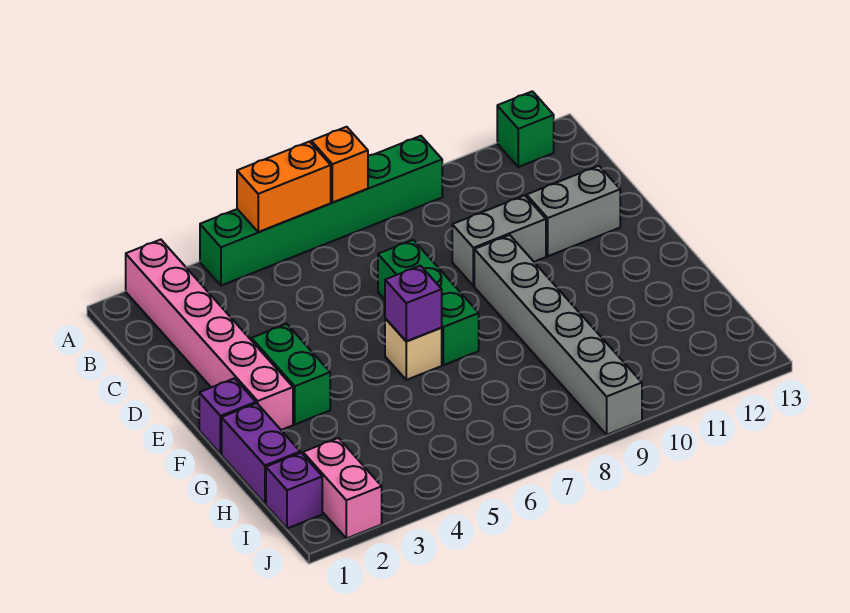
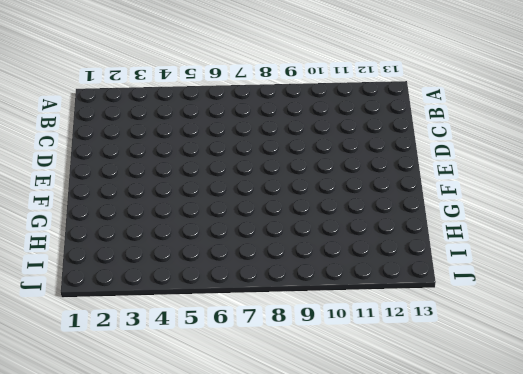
none -> pink 1x6 brick [126,240,293,430]
none -> green 1x6 brick [200,136,442,286]
none -> green 1x1 brick [497,91,554,167]

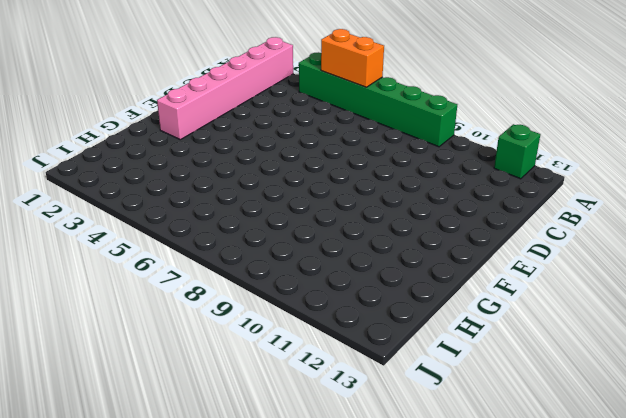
none -> green 1x3 brick [378,240,479,365]
none -> grey 1x2 brick [452,195,546,286]
none -> grey 1x2 brick [527,166,620,256]

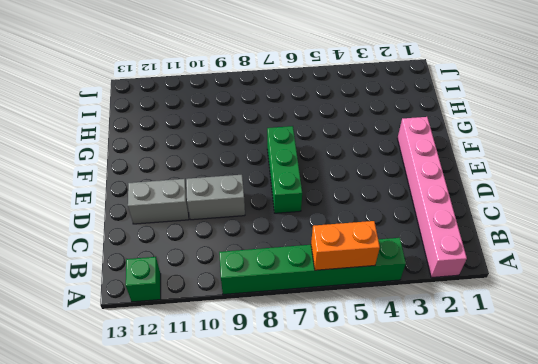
none -> green 1x2 brick [251,324,330,424]
none -> grey 1x6 brick [474,235,642,435]
none -> purple 1x1 brick [199,378,256,454]

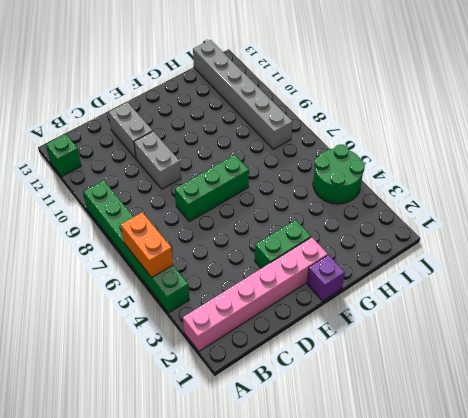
green 2x2 round brick [313,145,365,204] -> none
grey 1x6 brick [193,40,292,149] -> grey 1x6 brick turned to [474,235,642,435]
none -> tan 1x1 brick [385,319,442,380]
none -> purple 1x2 brick [222,403,300,504]
none -> purple 1x1 brick [266,453,322,528]

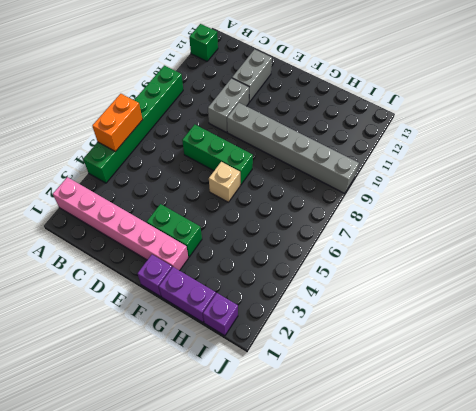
none -> pink 1x2 brick [303,438,382,538]
none -> orange 1x1 brick [311,127,368,202]
none -> purple 1x1 brick [385,266,442,341]

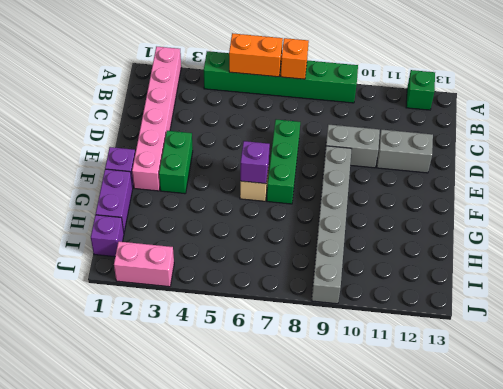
pink 1x2 brick [114,242,174,287] -> pink 1x2 brick turned to [303,438,382,538]

